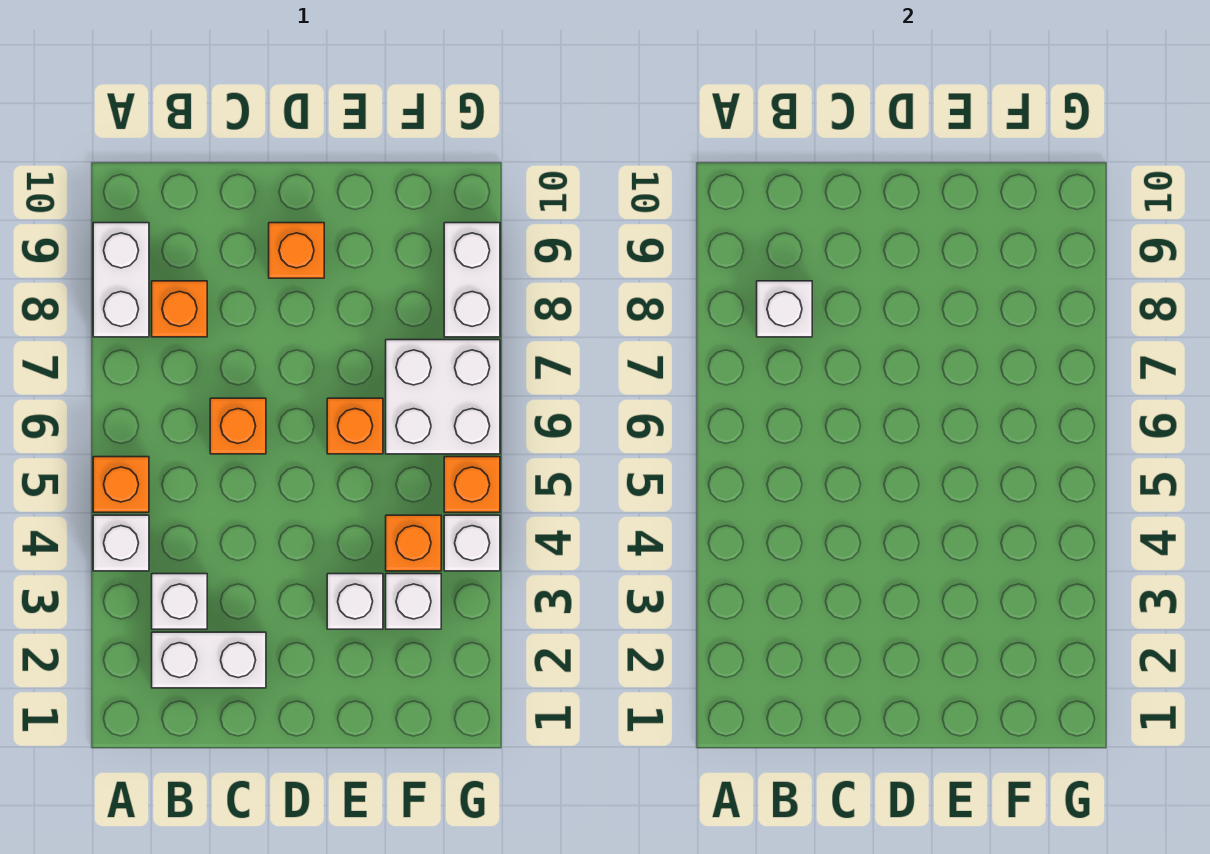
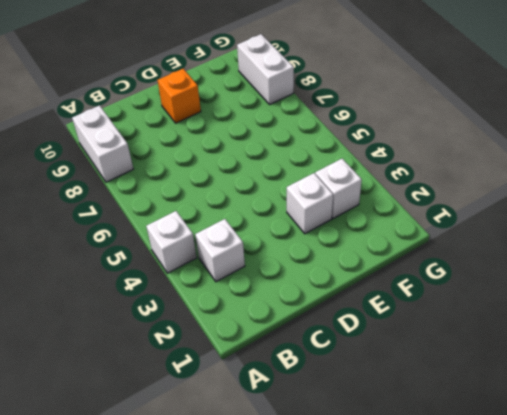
none -> orange 1x1 brick [93,457,149,512]
none -> white 1x2 brick [152,632,266,688]
none -> orange 1x1 brick [152,281,207,337]

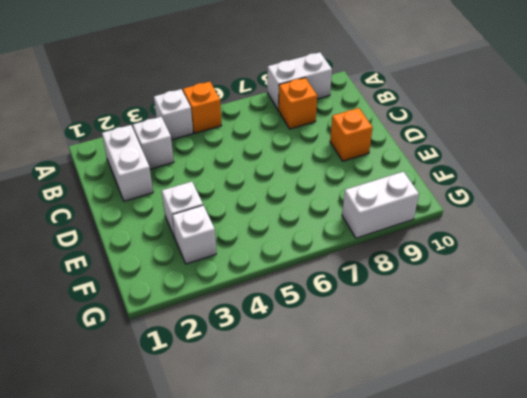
none -> orange 1x1 brick [210,398,266,454]
none -> orange 1x1 brick [327,398,383,454]
none -> orange 1x1 brick [386,515,441,571]

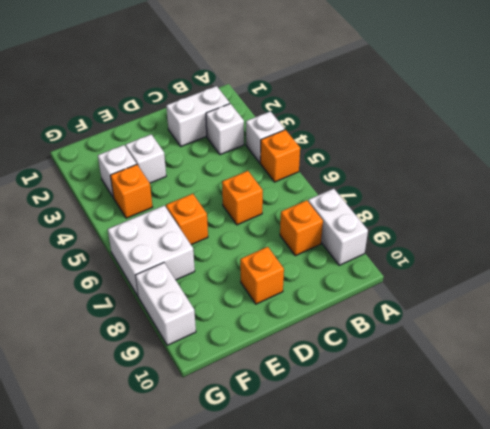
none -> white 1x1 brick [444,515,500,571]
none -> orange 1x1 brick [444,457,500,512]
none -> white 1x1 brick [757,281,812,337]

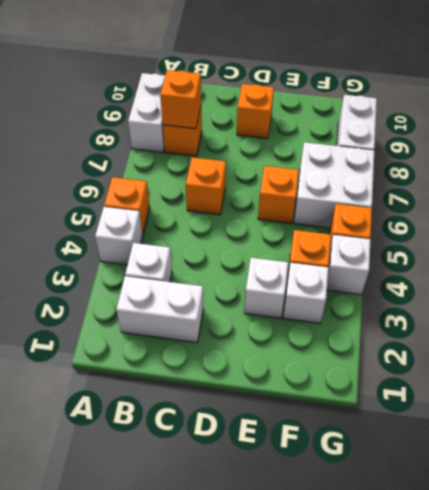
orange 1x1 brick [160,70,201,129] -> white 1x1 brick [757,281,812,337]

